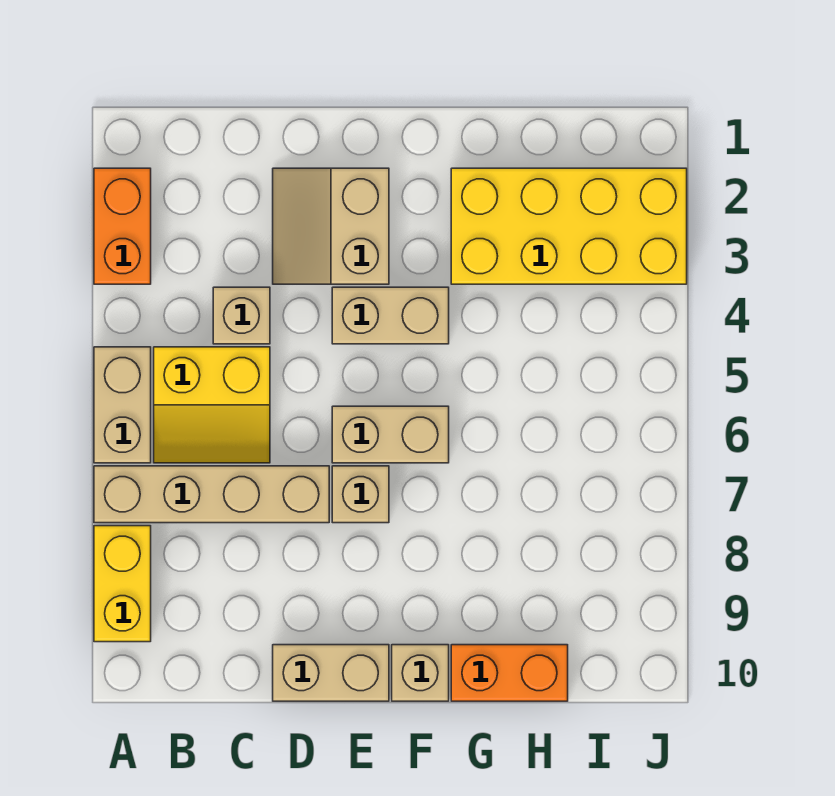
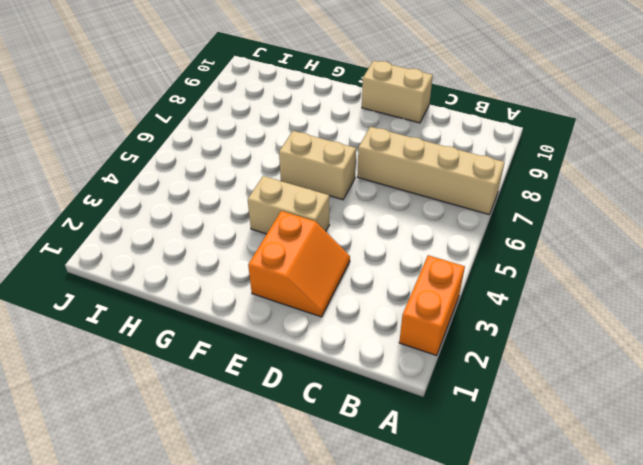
orange 2x2 slope [248,211,350,317] -> tan 2x2 slope [273,168,389,284]
none -> tan 1x2 brick [94,347,151,463]
none -> yellow 1x2 brick [94,526,151,642]
none -> yellow 2x2 slope [154,347,270,463]

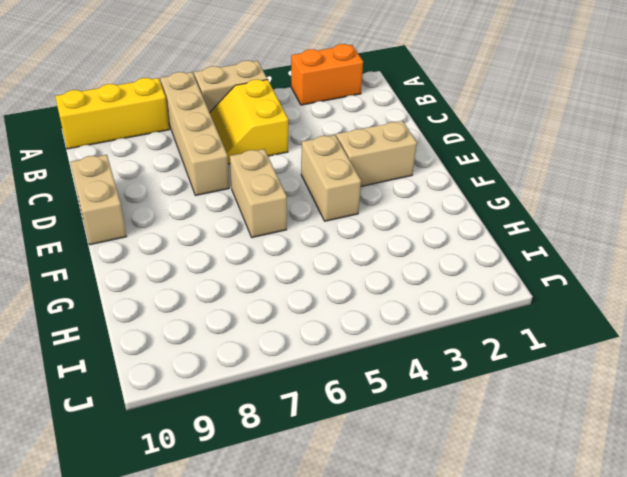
yellow 1x3 brick [55,78,169,149] -> yellow 1x2 brick [94,526,151,642]
none -> tan 1x1 brick [213,287,270,344]
none -> tan 1x1 brick [332,466,389,523]
none -> tan 1x1 brick [392,645,449,701]

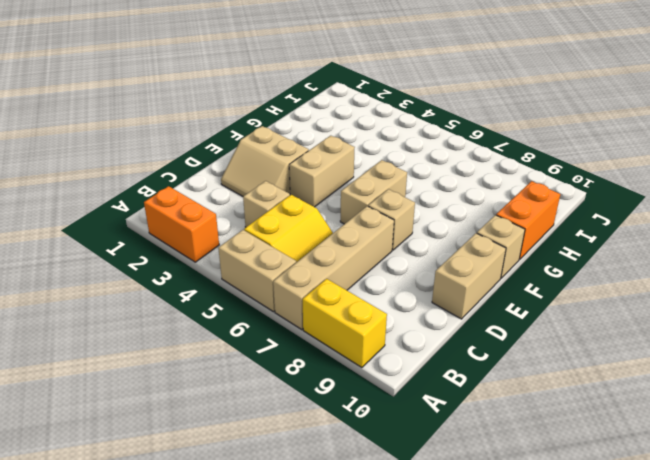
none -> yellow 2x4 brick [451,168,687,284]

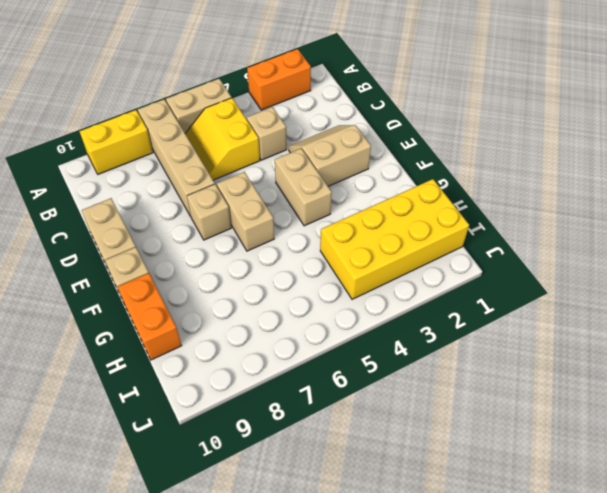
yellow 2x4 brick [320,179,469,299] -> yellow 2x4 brick turned to [451,168,687,284]

